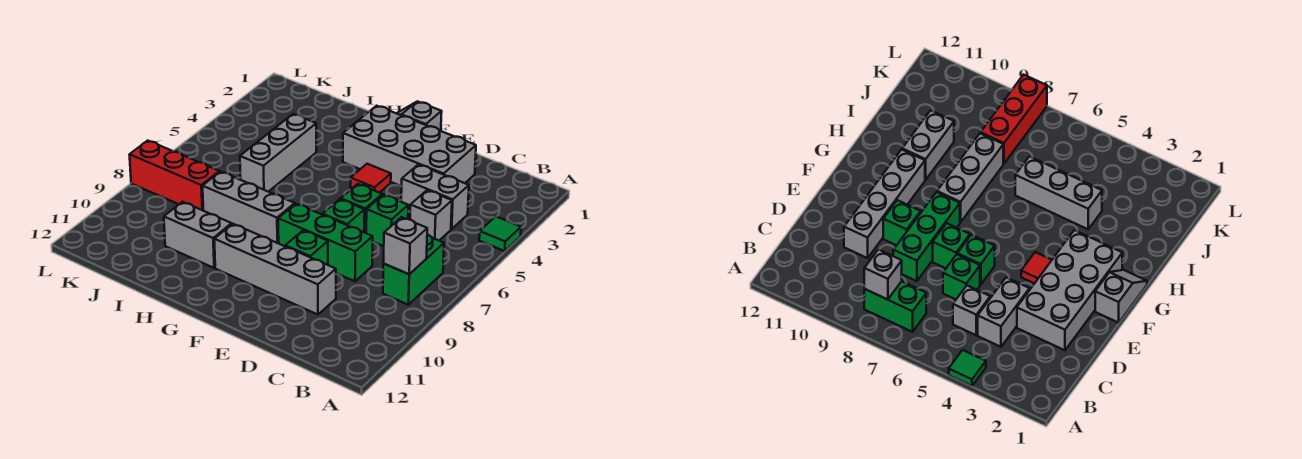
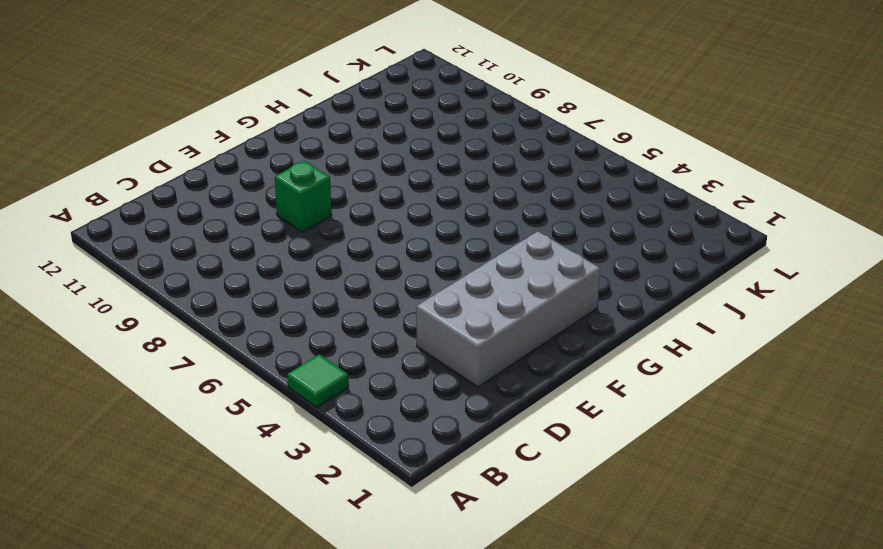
none -> green 1x2 brick [383,235,444,305]
none -> grey 1x2 brick [401,165,469,229]
none -> grey 1x1 brick [410,190,452,240]

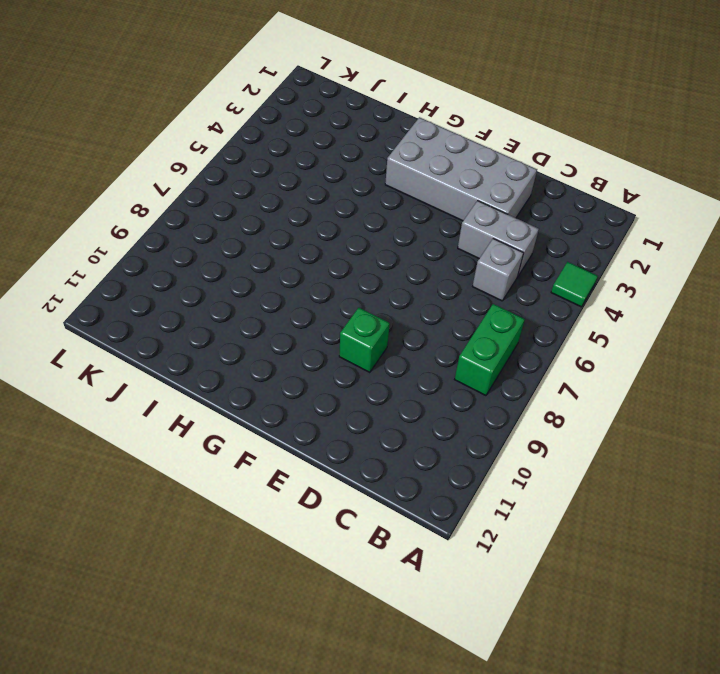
none -> green 1x1 brick [366,195,408,246]
none -> green 1x3 brick [278,204,373,281]
none -> grey 1x4 brick [214,224,336,315]

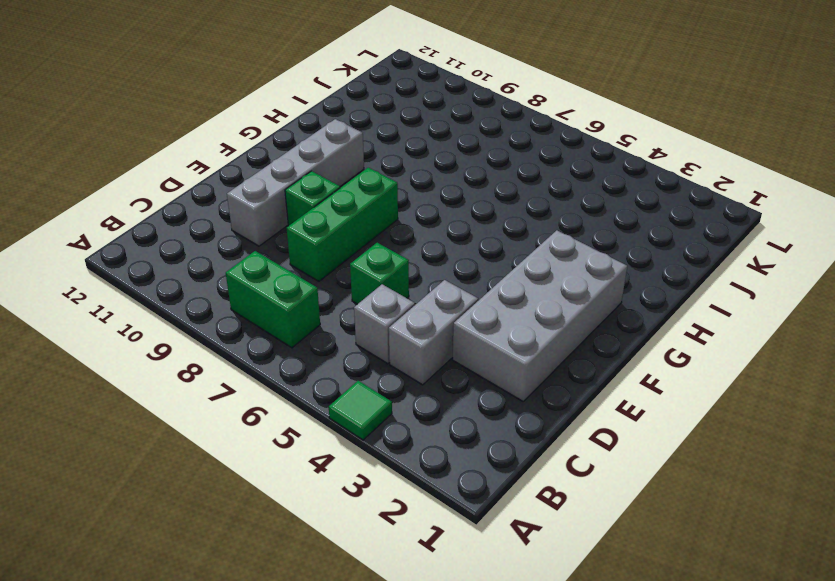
none -> green 1x1 brick [341,184,382,233]
none -> green 1x1 brick [323,199,364,232]
none -> grey 1x2 slope [397,101,442,131]

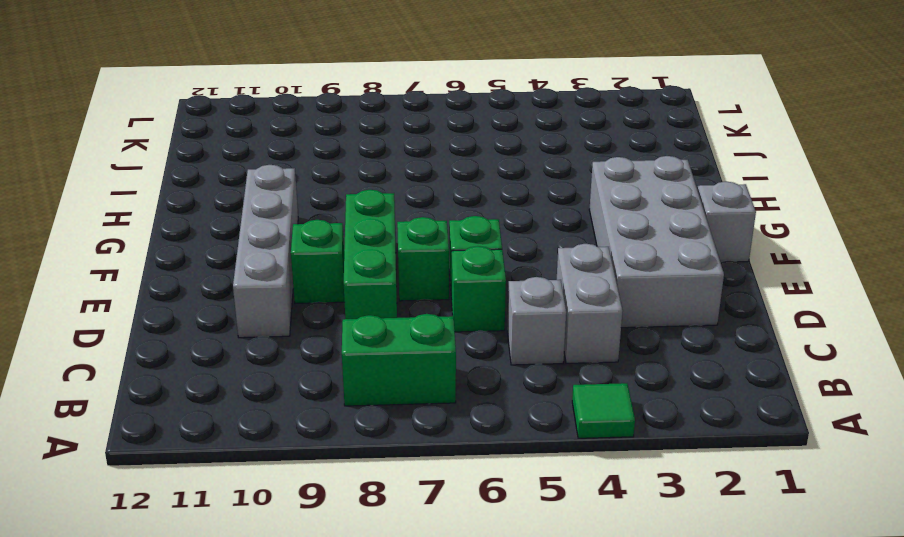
none -> red 1x1 tile [350,164,391,193]
none -> grey 1x3 brick [203,172,295,243]
none -> grey 1x2 brick [164,202,232,268]

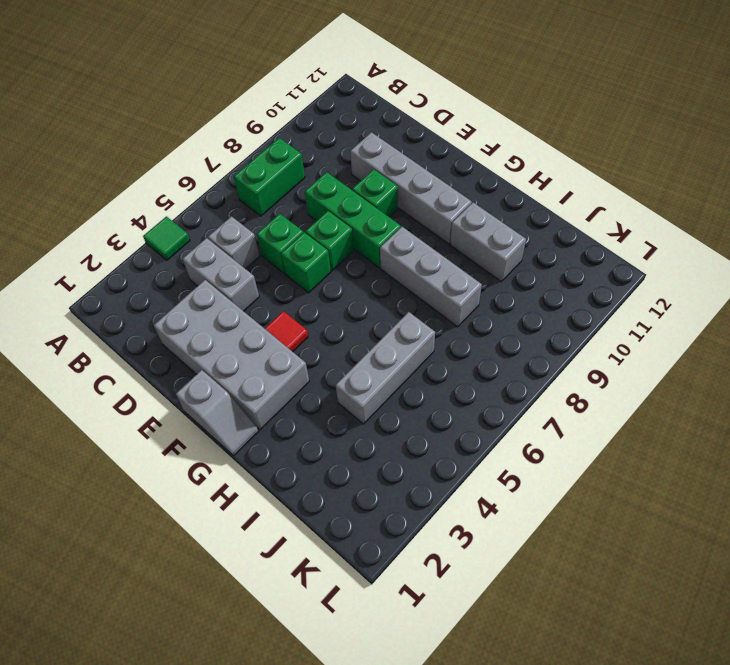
none -> red 1x3 brick [130,141,219,210]
none -> grey 1x1 brick [383,217,427,274]

